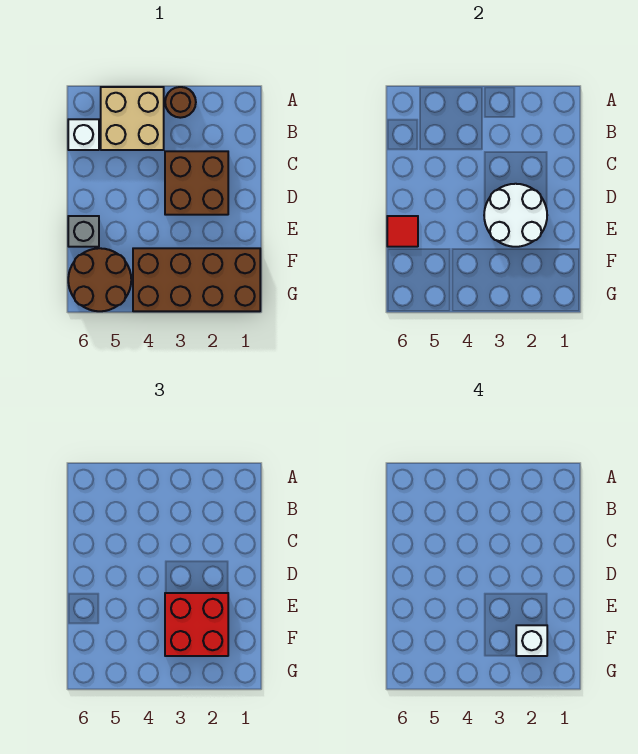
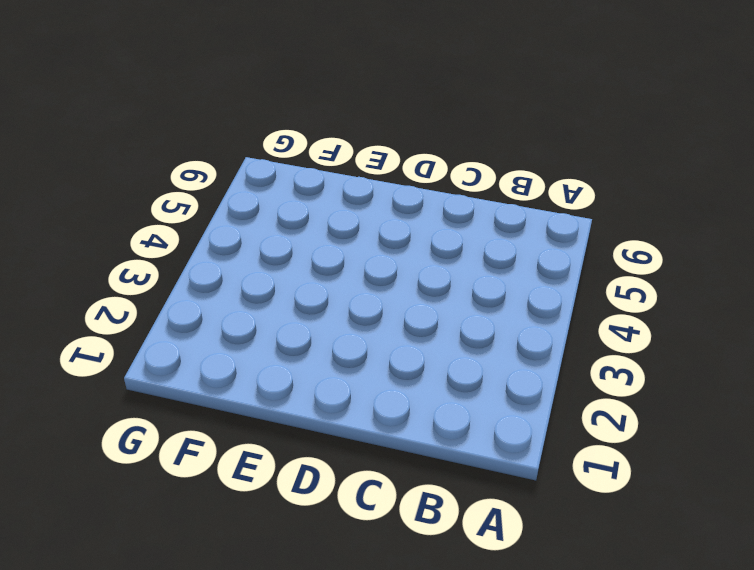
none -> brown 1x1 round brick [165,87,196,118]
none -> tan 2x2 brick [101,87,164,150]

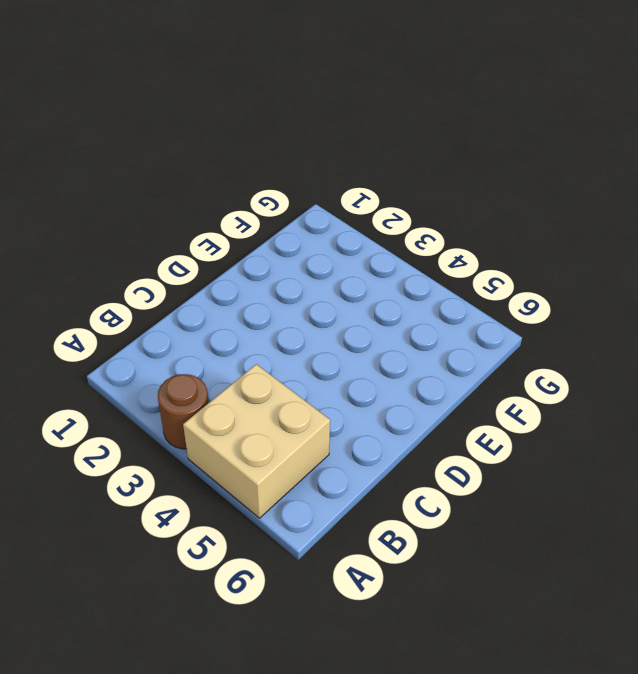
none -> white 1x1 brick [68,119,99,150]
none -> brown 2x2 brick [165,151,228,215]

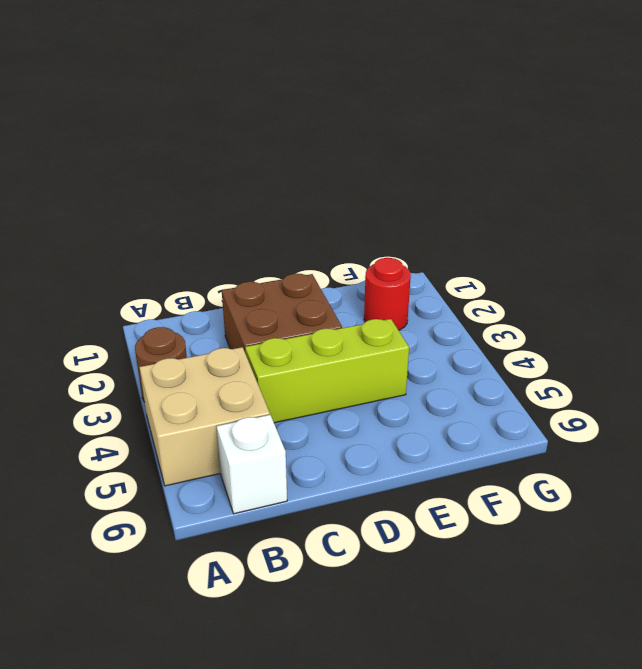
lime 1x3 brick [245,319,409,423] -> none
red 1x1 round brick [364,258,411,330] -> brown 2x4 brick [133,248,260,311]
none -> grey 1x1 brick [68,216,99,247]
none -> brown 2x2 round brick [68,248,131,311]

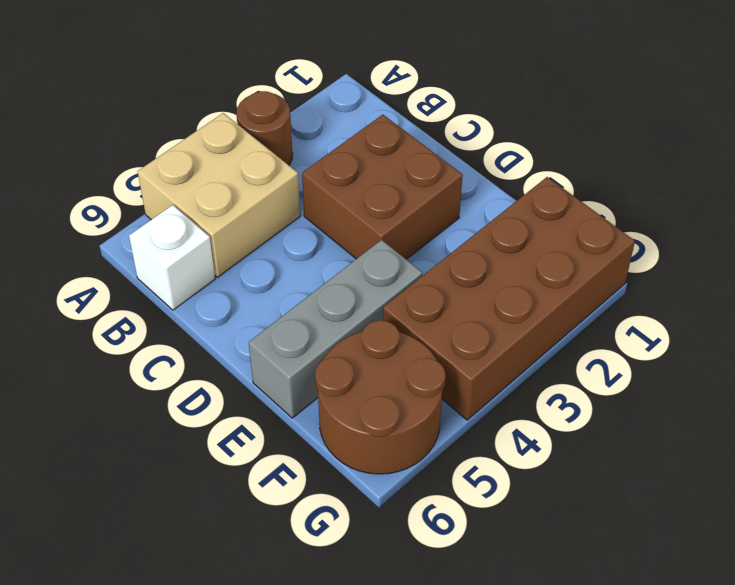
grey 1x3 brick [249,240,422,418] -> grey 1x1 brick [68,216,99,247]
none -> white 2x2 round brick [484,184,547,247]
none -> red 1x1 tile [387,216,418,247]

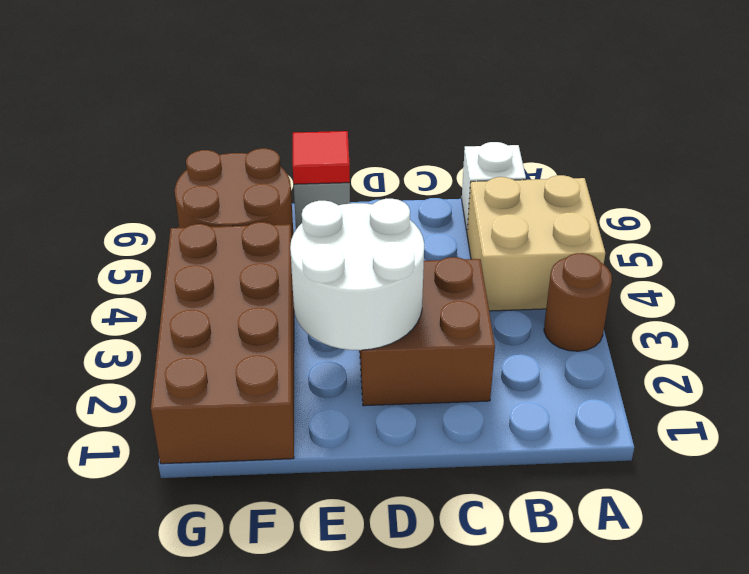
none -> red 2x2 brick [165,593,228,656]
none -> white 1x1 brick [516,625,547,656]

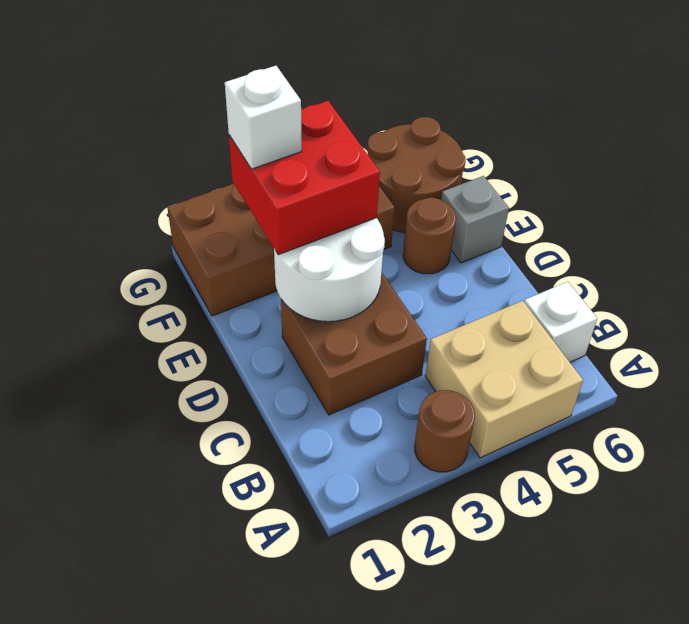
brown 1x1 round brick [403,198,456,274] -> none
none -> red 1x1 tile [387,216,418,247]

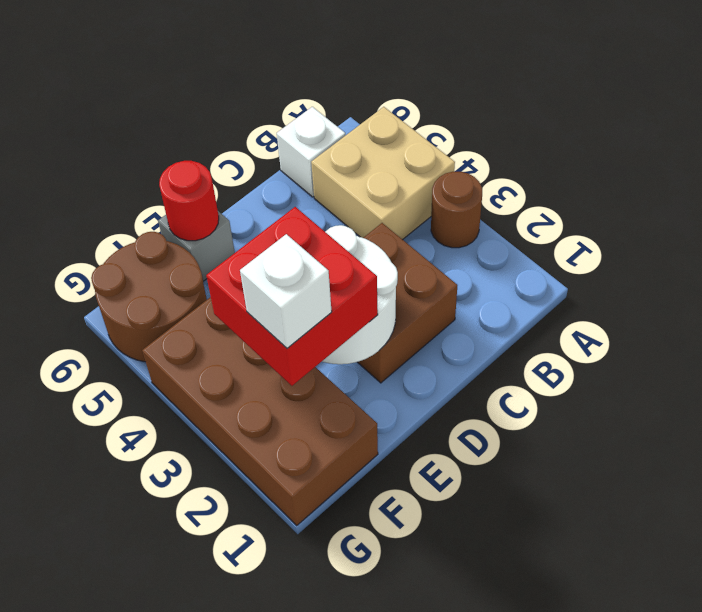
red 1x1 round brick [159,161,219,241] -> red 1x1 tile [387,216,418,247]

